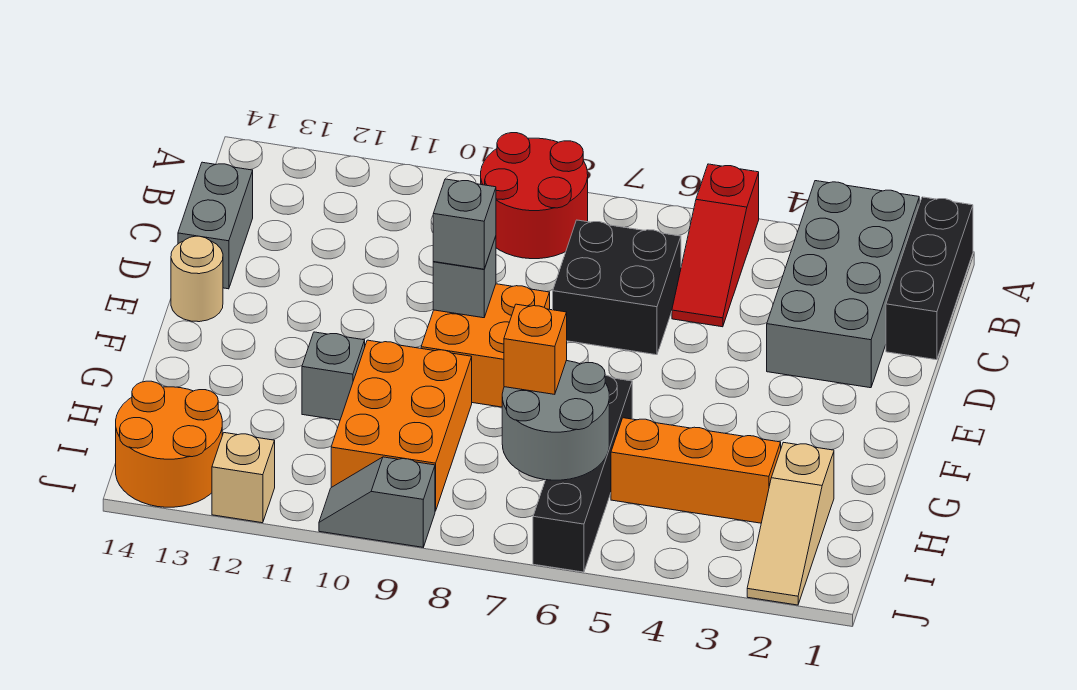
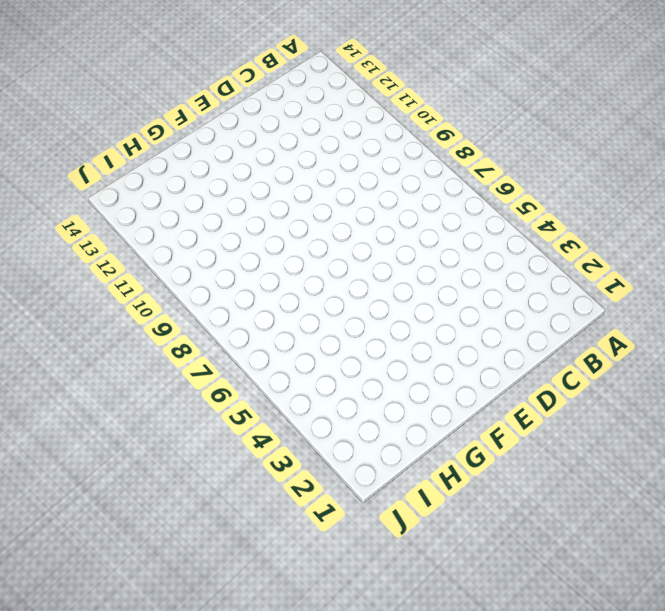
none -> black 1x3 brick [886,197,973,360]
none -> grey 2x4 brick [767,181,919,388]
none -> red 1x3 slope [672,164,759,327]

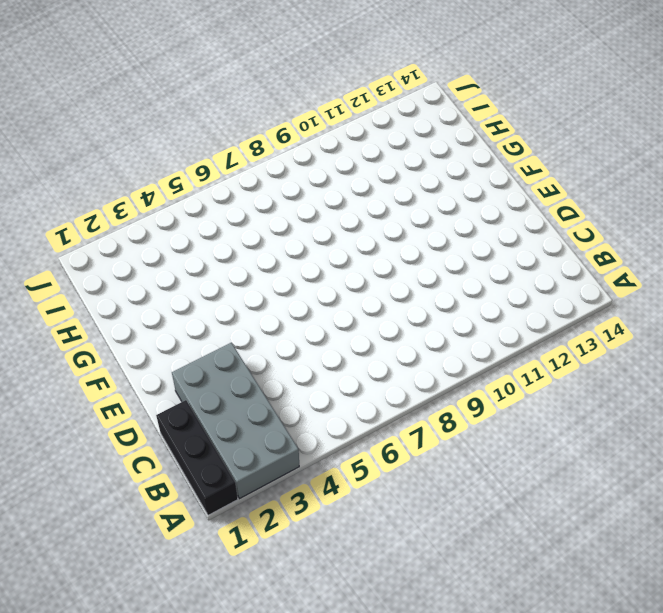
none -> red 1x3 slope [672,164,759,327]
none -> red 2x2 round brick [481,133,588,259]
none -> black 2x2 brick [553,220,681,355]

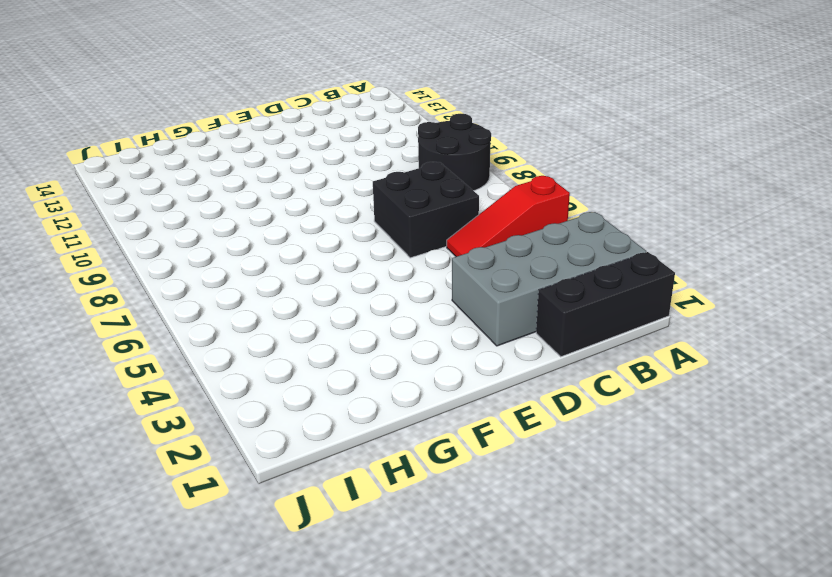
black 2x2 round brick [418,114,491,191] -> red 2x2 round brick [481,133,588,259]
none -> grey 1x2 brick [178,162,253,289]
none -> orange 2x2 brick [421,284,550,407]
none -> tan 1x1 round brick [171,236,223,322]

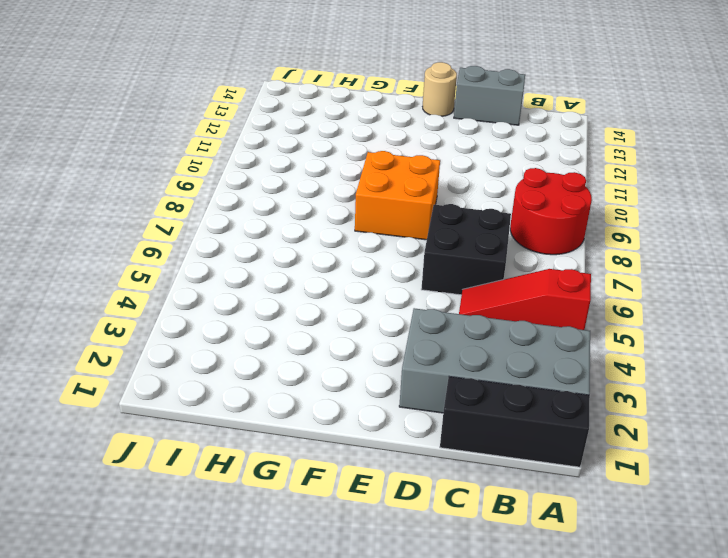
none -> black 1x4 brick [533,375,632,572]
none -> orange 2x3 brick [331,340,472,511]
none -> grey 1x1 brick [302,332,365,420]

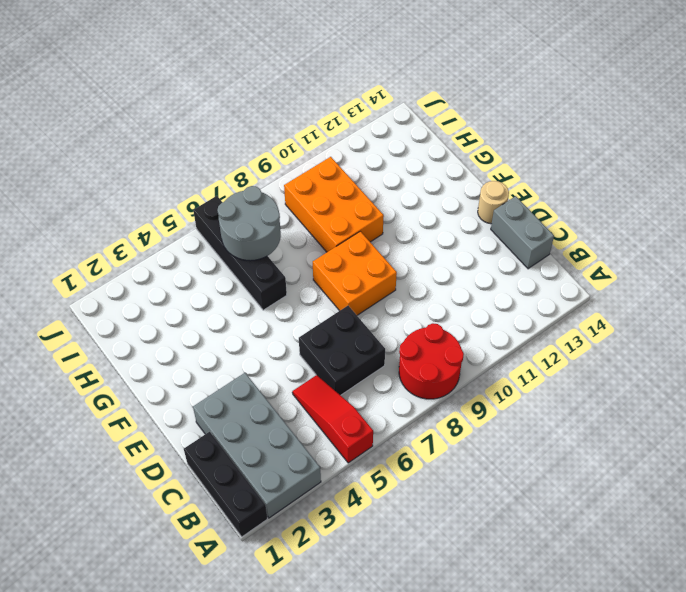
none -> grey 1x1 brick [302,332,365,420]
none -> tan 1x3 slope [747,442,834,605]
none -> orange 1x3 brick [611,418,781,523]

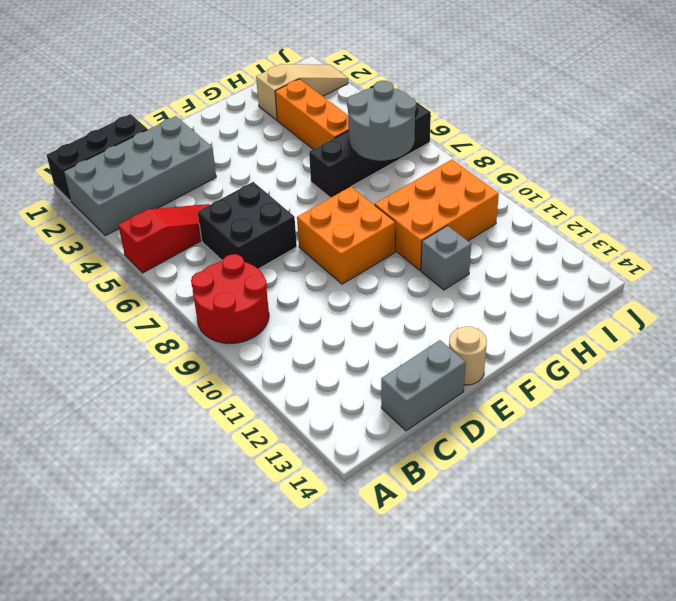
none -> orange 2x2 round brick [116,381,222,507]
none -> grey 1x2 slope [319,457,435,547]
none -> tan 1x1 brick [212,433,275,523]

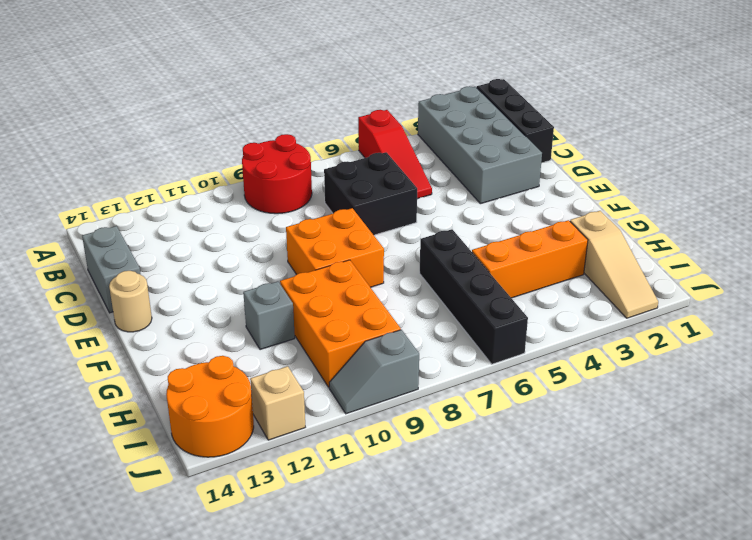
none -> grey 1x1 brick [433,236,496,318]
none -> grey 2x2 round brick [502,361,609,480]
none -> grey 1x1 brick [433,179,496,269]

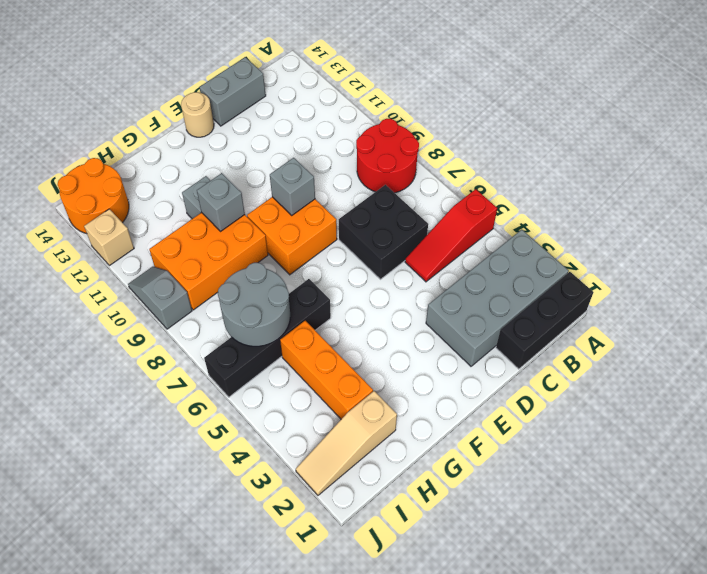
grey 1x1 brick [197,173,245,231] -> grey 1x1 brick moved to [433,179,496,269]
none -> orange 1x1 brick [504,304,567,394]

